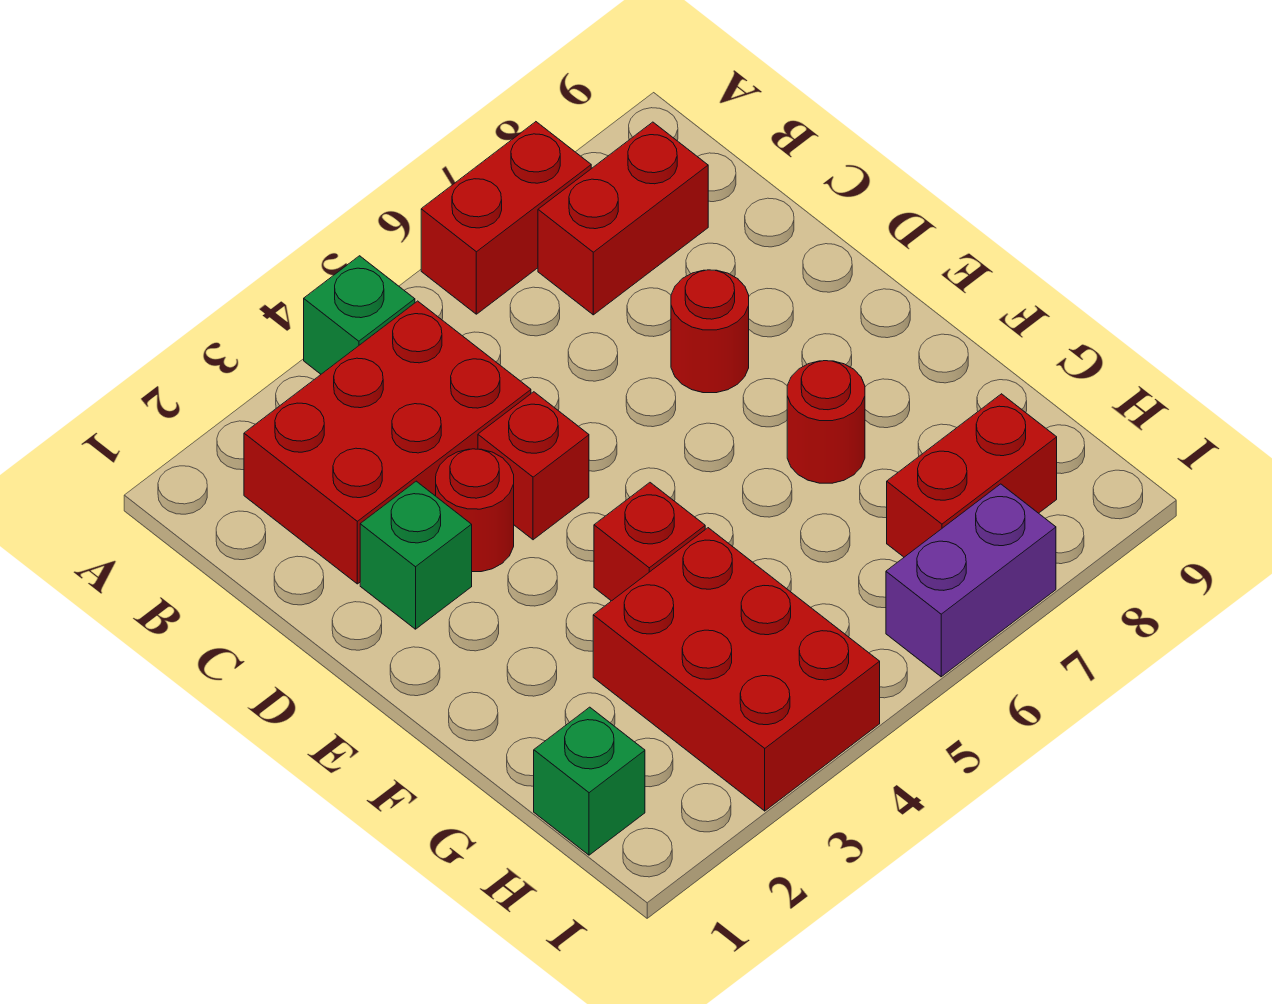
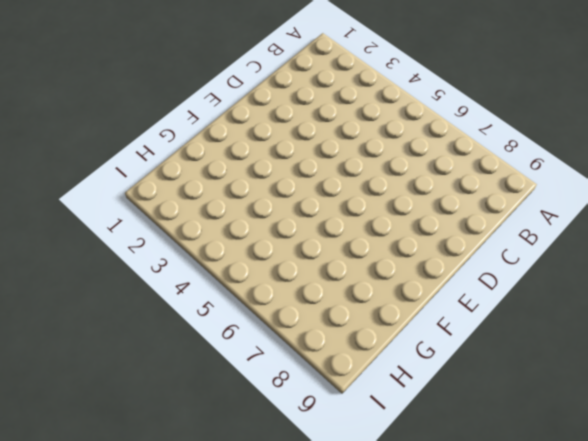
none -> green 1x1 brick [304,256,415,374]
none -> red 1x2 brick [421,122,591,314]
none -> red 2x3 brick [244,301,531,584]

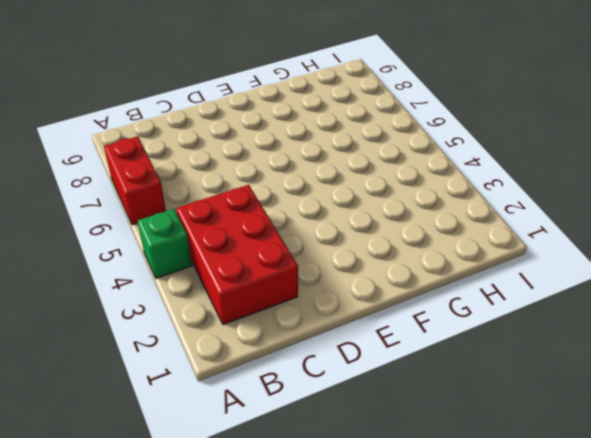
none -> red 1x2 brick [538,122,708,315]
none -> green 1x1 brick [360,481,472,629]
none -> red 1x1 round brick [436,449,514,572]

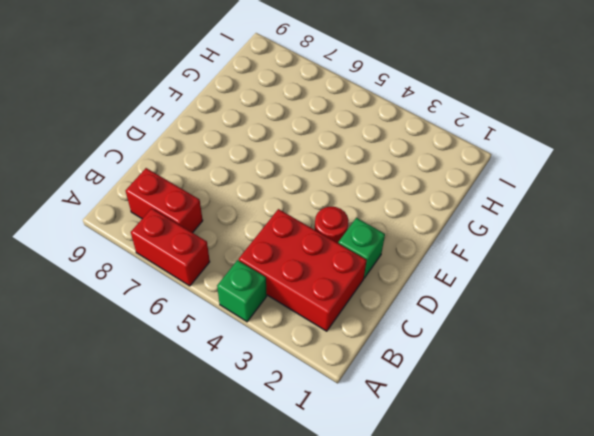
none -> red 1x1 brick [478,392,589,540]
none -> red 1x1 round brick [671,270,749,393]
none -> red 1x1 brick [594,483,705,601]

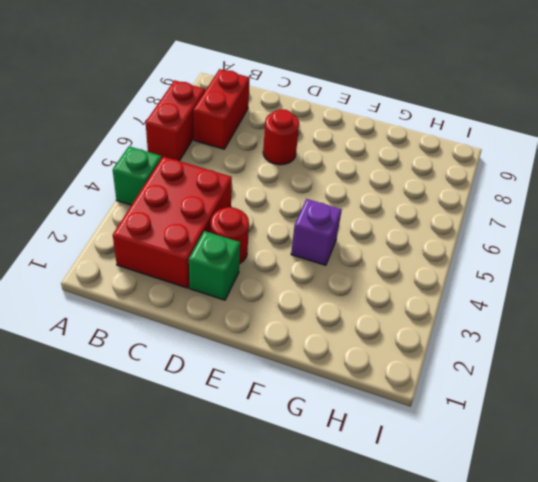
purple 1x1 brick [291,199,342,265] -> red 1x1 brick [594,483,705,601]
none -> red 1x1 brick [478,392,589,540]
none -> red 1x1 round brick [787,361,865,483]
none -> red 2x3 brick [593,528,880,811]

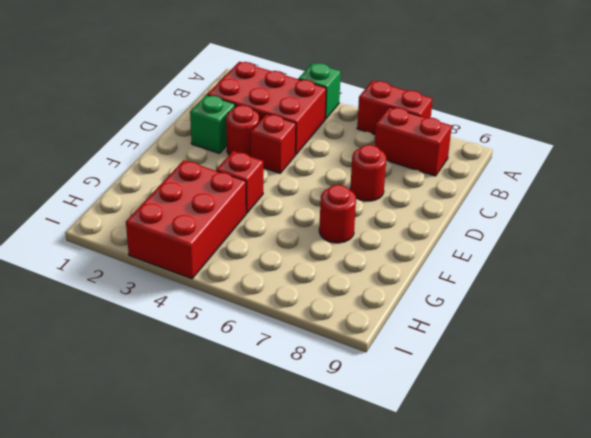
none -> green 1x1 brick [534,707,645,855]
none -> red 1x2 brick [887,394,1057,557]
none -> purple 1x2 brick [886,484,1056,677]

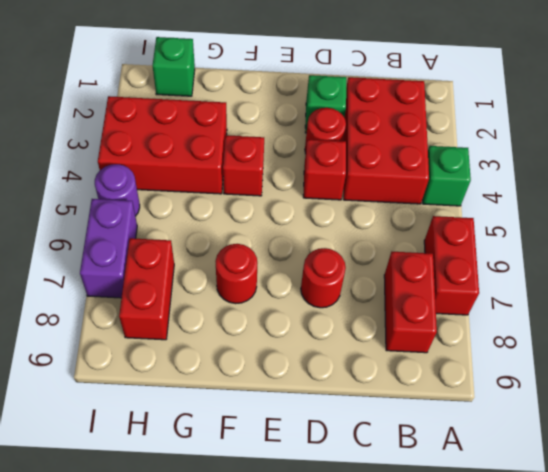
purple 1x1 round brick [95,164,140,216] -> none

